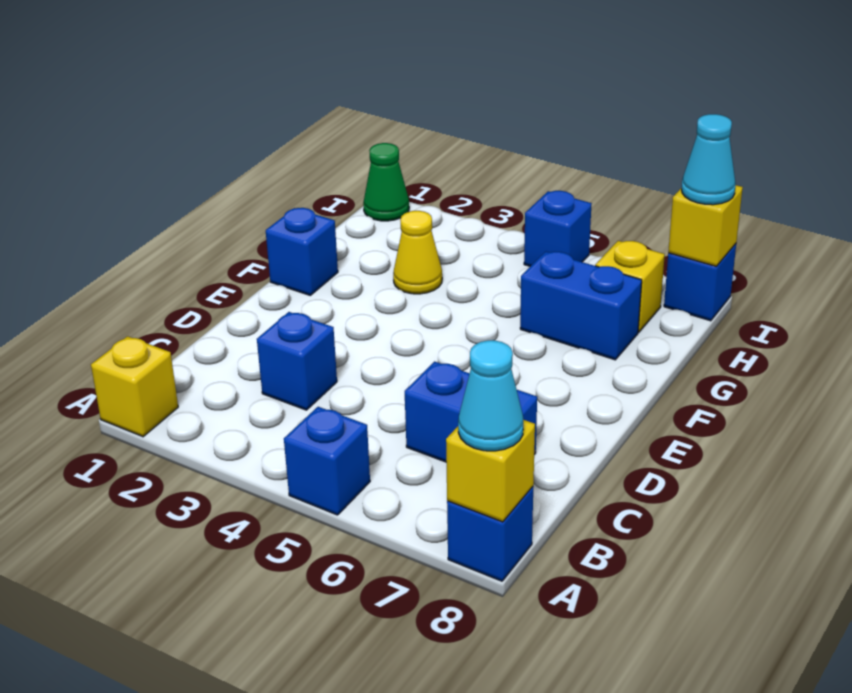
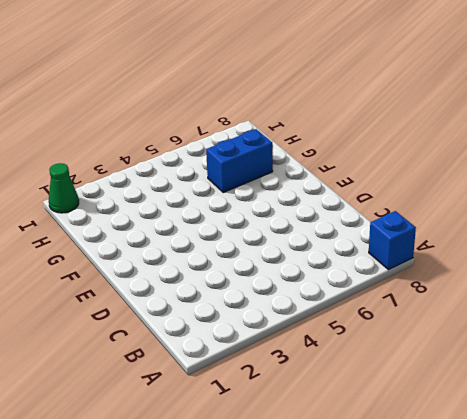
none -> yellow 1x1 brick [91,336,178,437]
none -> blue 1x1 brick [284,407,370,515]
none -> blue 1x1 brick [257,312,337,410]

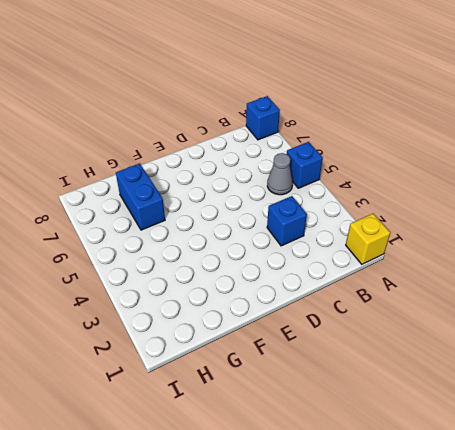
grey 1x1 cone [267,153,293,195] -> none
none -> blue 1x2 brick [405,362,537,462]
none -> blue 1x1 brick [266,208,338,295]
none -> yellow 1x1 cone [393,211,442,294]

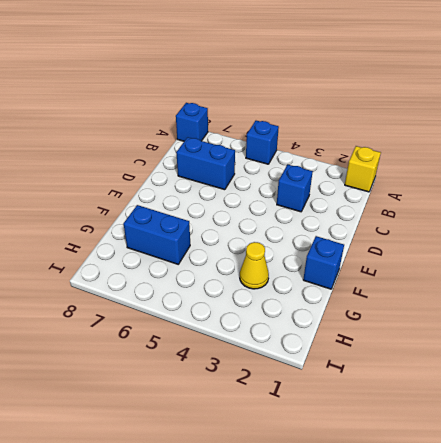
none -> yellow 1x1 brick [595,241,665,332]
none -> green 1x1 cone [363,143,409,221]
none -> blue 1x1 brick [524,191,592,266]

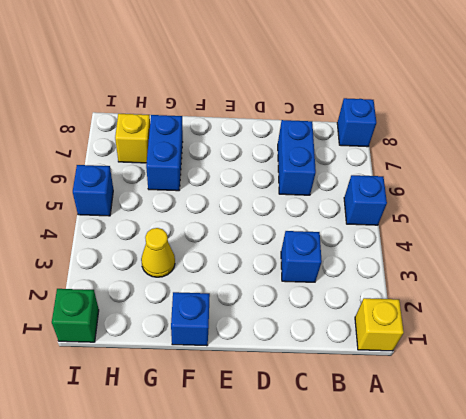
green 1x1 brick [52,289,99,342] -> green 1x1 cone [363,143,409,221]
none -> blue 1x1 brick [664,244,736,321]
none -> yellow 1x1 brick [446,420,535,522]
none -> yellow 1x1 brick [668,185,743,266]

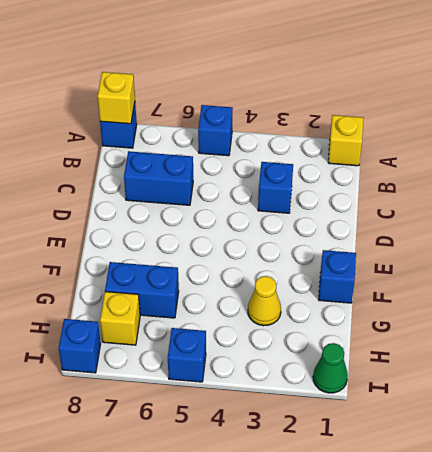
none -> yellow 1x1 brick [668,185,743,266]
none -> cyan 1x1 cone [458,340,523,451]
none -> cyan 1x1 cone [682,114,736,205]

